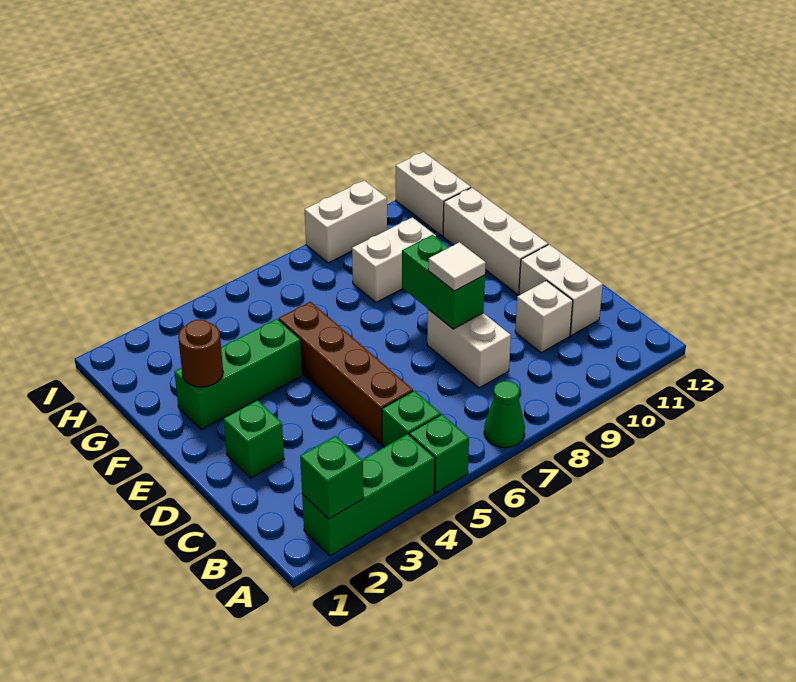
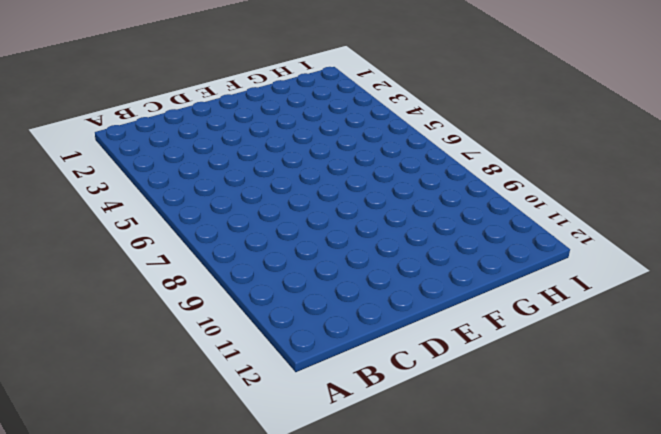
none -> green 1x3 brick [302,434,435,556]
none -> green 1x1 brick [409,415,469,493]
none -> green 1x1 cone [484,381,525,448]

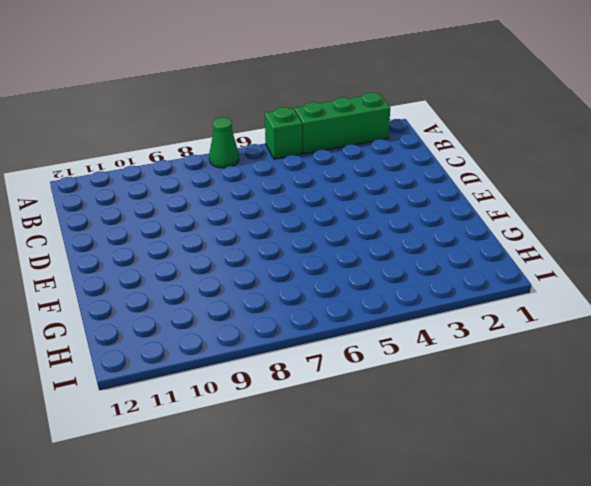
none -> green 1x1 brick [382,391,441,447]
none -> brown 1x4 brick [279,302,413,444]
none -> white 1x2 brick [427,309,511,388]

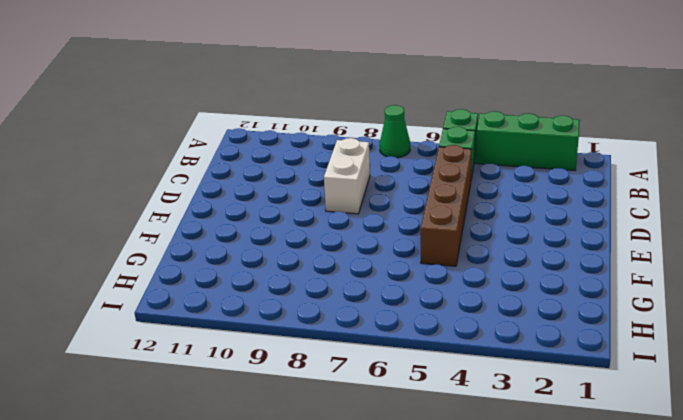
none -> white 1x1 brick [515,281,573,353]
none -> white 1x2 brick [519,244,603,335]
none -> green 1x1 brick [223,400,284,478]

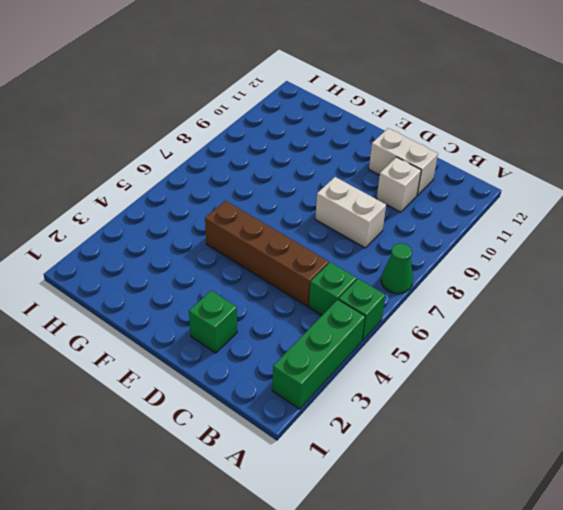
none -> white 1x3 brick [443,188,548,294]
none -> green 1x3 brick [174,319,302,430]
none -> white 1x2 brick [352,217,436,302]

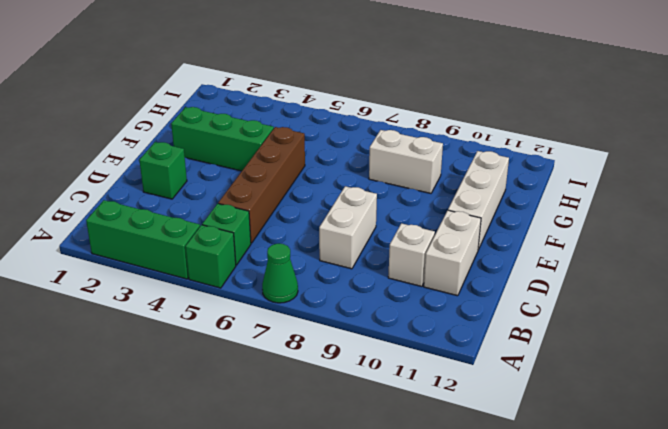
none -> white 1x2 brick [396,152,471,236]
none -> white 1x2 brick [305,180,387,263]
none -> green 1x1 brick [300,436,364,519]

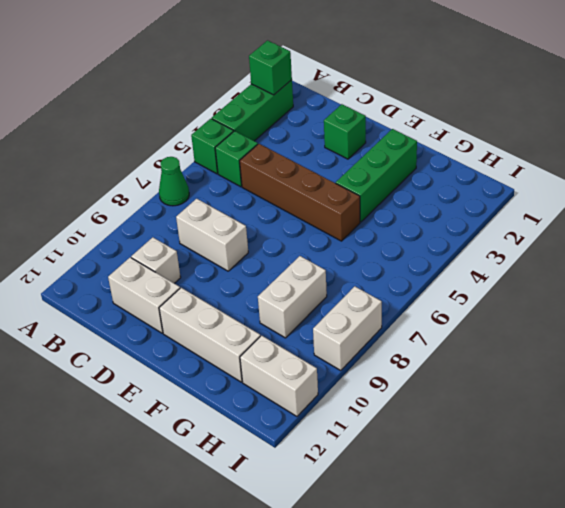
none -> green 1x2 brick [402,235,485,329]
none -> brown 1x1 round brick [178,320,223,387]
none -> white 1x1 tile [428,242,486,291]

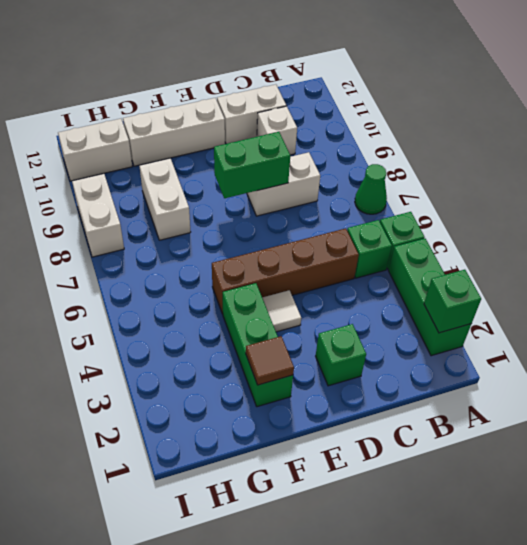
white 1x1 tile [262,290,301,332] -> white 1x1 tile moved to [428,242,486,291]
brown 1x1 tile [246,336,294,385] -> brown 1x1 round brick [178,320,223,387]

